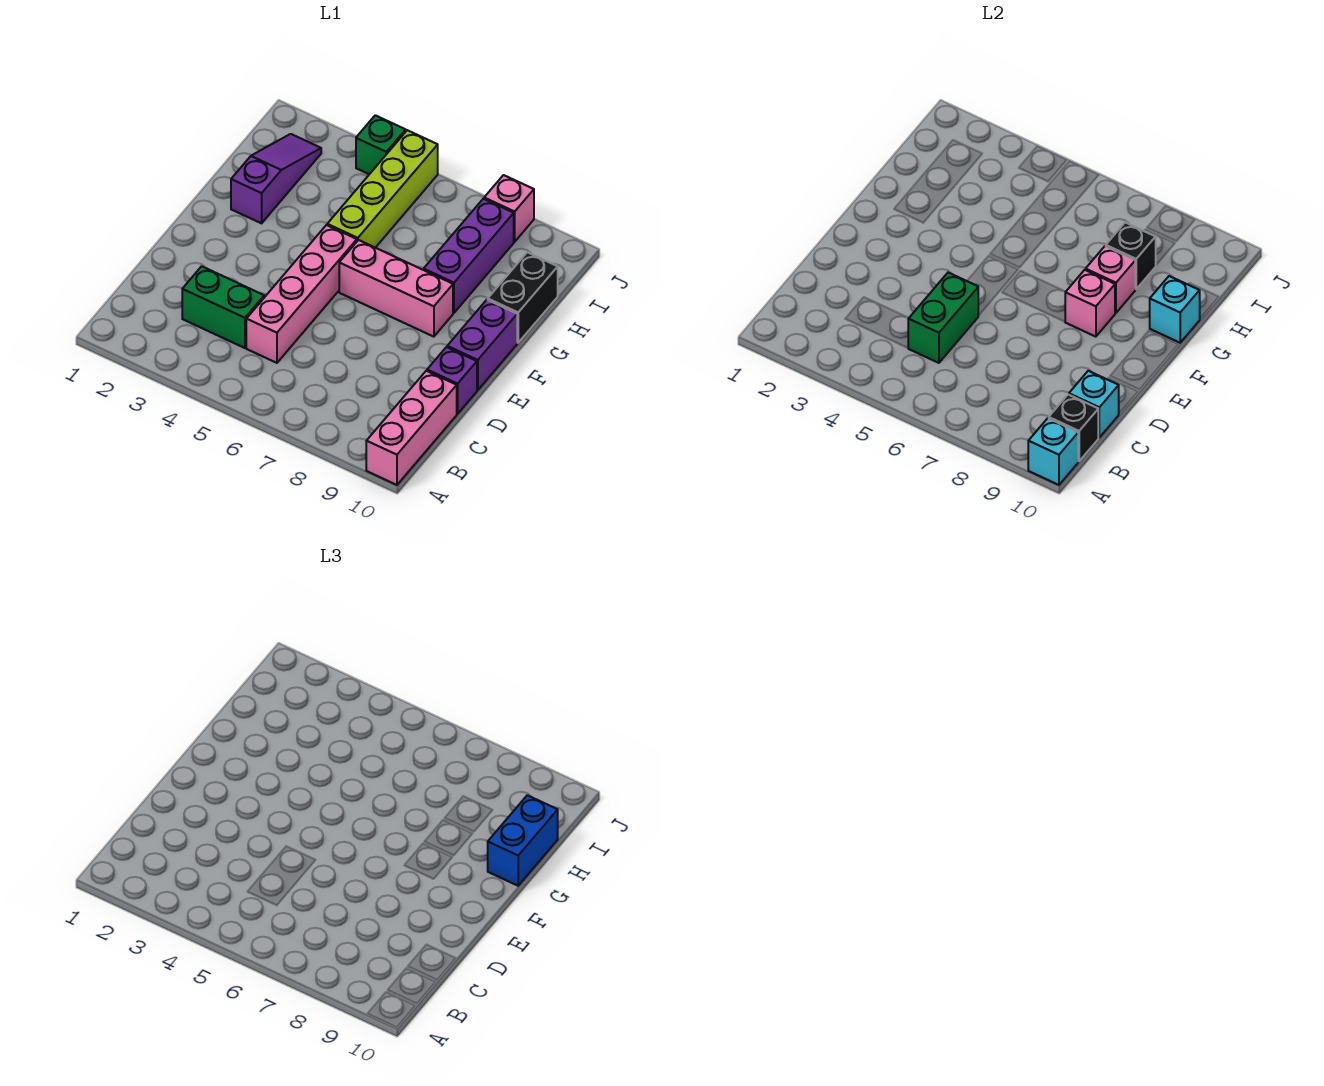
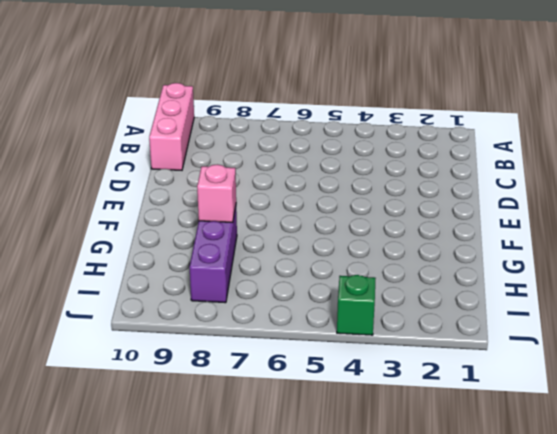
none -> green 1x2 brick [182,266,264,348]
none -> pink 1x4 brick [246,225,357,363]
none -> purple 1x1 brick [427,347,477,414]

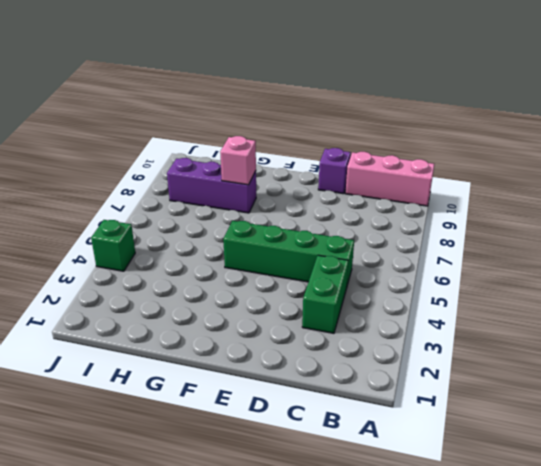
green 1x4 brick [223,221,354,288] -> pink 1x4 brick [246,225,357,363]
none -> purple 1x2 brick [447,300,517,390]
none -> pink 1x3 brick [339,240,453,337]
none -> purple 1x3 slope [231,134,321,223]

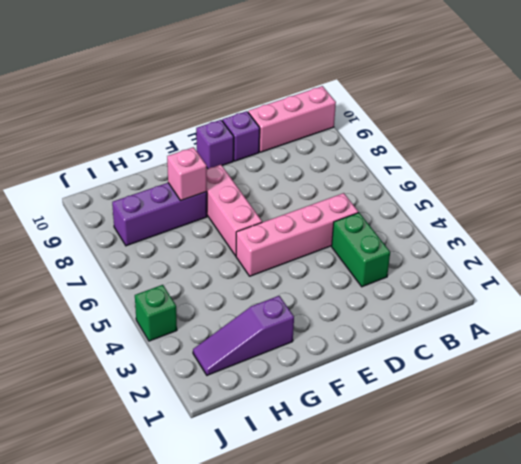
purple 1x1 brick [196,120,234,169] -> purple 1x2 brick [447,300,517,390]
none -> lime 1x4 brick [327,130,438,248]
none -> black 1x2 brick [488,252,558,343]
none -> pink 1x1 brick [484,175,534,242]

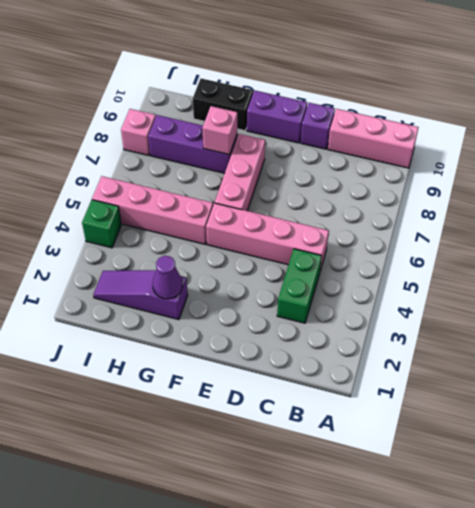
purple 1x1 cone [153,256,183,299] -> none
pink 1x4 brick [92,176,213,244] -> lime 1x4 brick [327,130,438,248]
none -> cyan 1x1 brick [1028,418,1078,485]
none -> black 1x1 brick [1049,395,1099,461]
none -> green 1x2 brick [908,273,978,363]

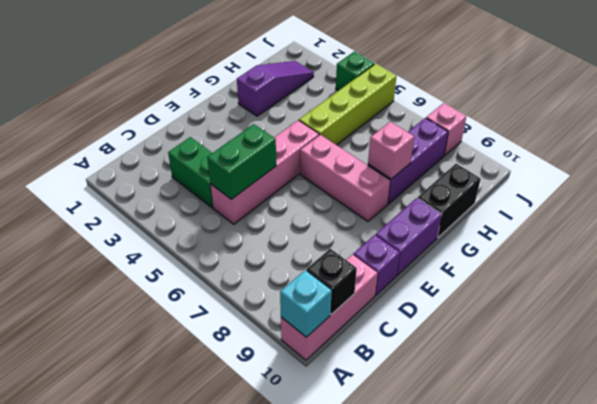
none -> cyan 1x1 brick [1069,371,1119,437]
none -> pink 1x1 brick [1065,270,1115,337]
none -> cyan 1x1 brick [1150,276,1200,343]

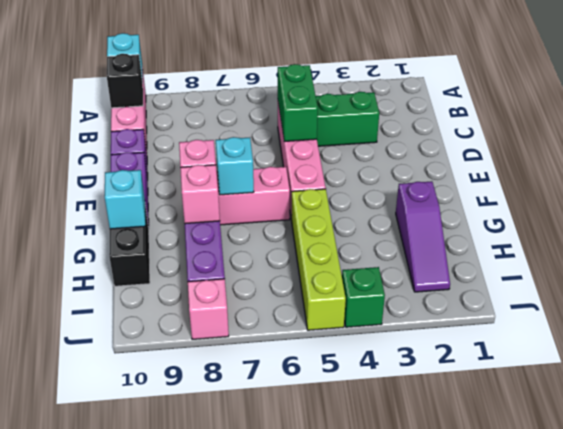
cyan 1x1 brick [216,137,254,195] -> cyan 1x1 brick moved to [1069,371,1119,437]
none -> black 1x1 brick [1106,223,1156,289]
none -> blue 1x2 brick [488,795,558,886]

